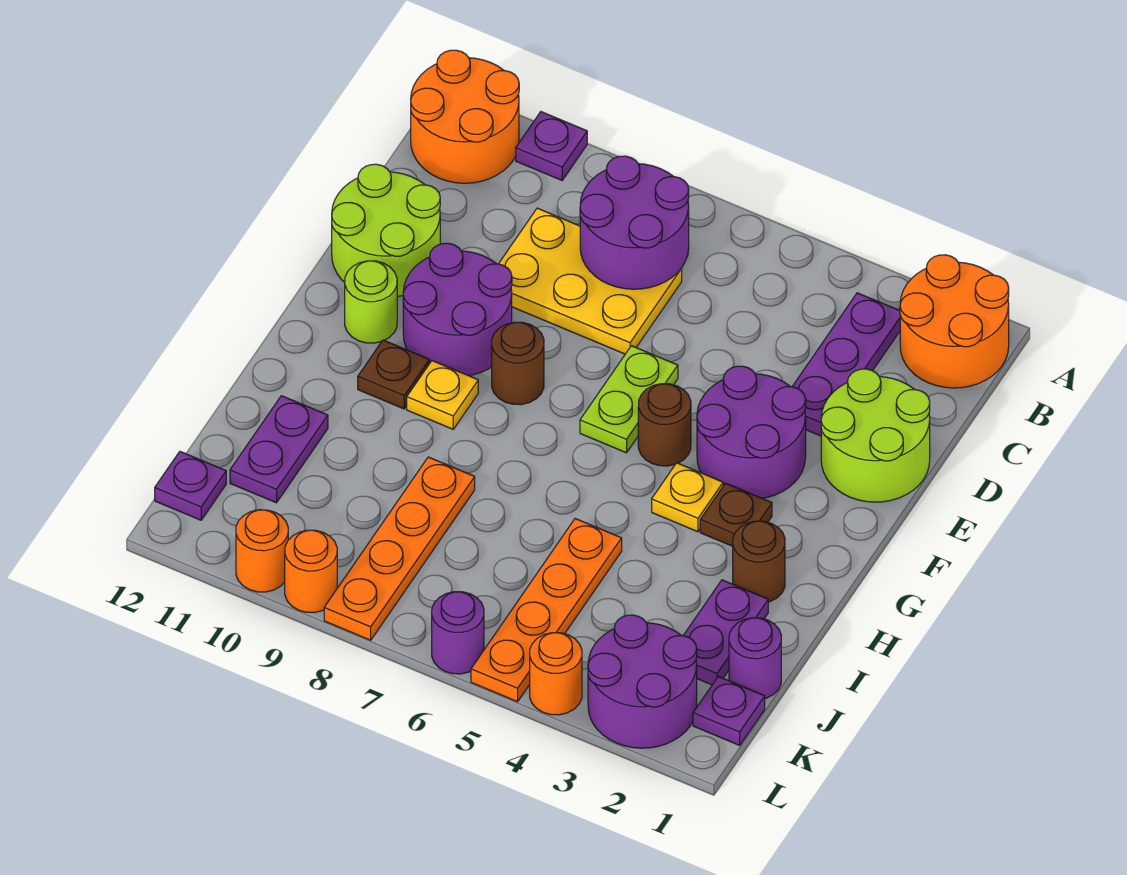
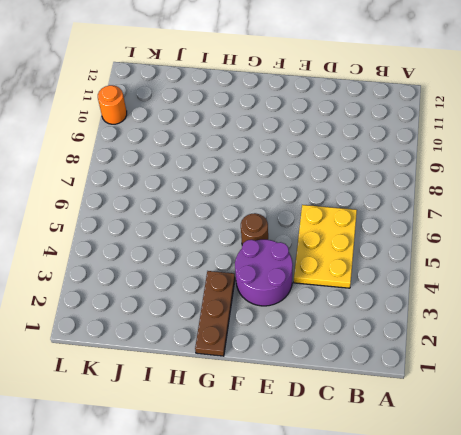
yellow 2x3 plate [294,205,357,288] -> yellow 2x3 plate moved to [499,208,682,354]
brown 1x3 plate [195,271,235,356] -> brown 1x1 plate [700,483,772,546]
none -> orange 2x2 round brick [900,255,1009,388]
none -> purple 1x1 plate [516,112,587,180]
none -> orange 2x2 round brick [411,50,519,183]
none -> purple 1x3 plate [792,293,900,436]

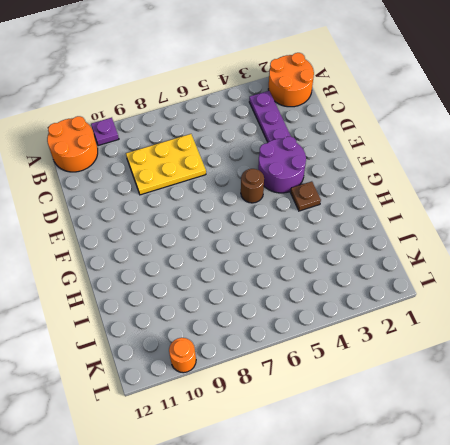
none -> lime 2x2 round brick [821,369,930,502]
none -> lime 2x2 round brick [332,164,440,297]
none -> lime 1x2 plate [580,346,678,453]
none -> purple 2x2 round brick [403,243,512,376]

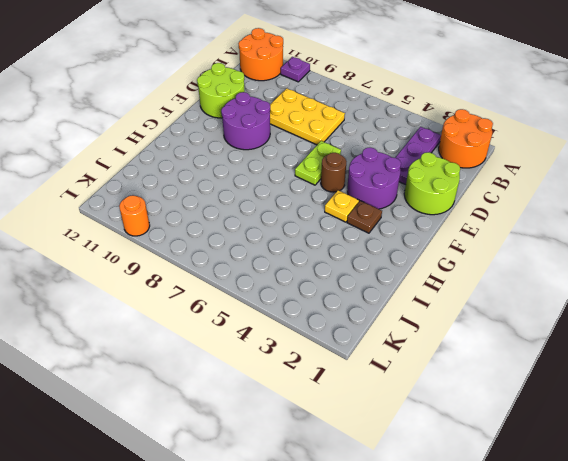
none -> brown 1x1 round brick [492,322,544,405]
none -> lime 1x1 round brick [345,261,397,343]
none -> yellow 1x1 plate [407,361,478,429]
none -> brown 1x1 plate [358,340,429,409]

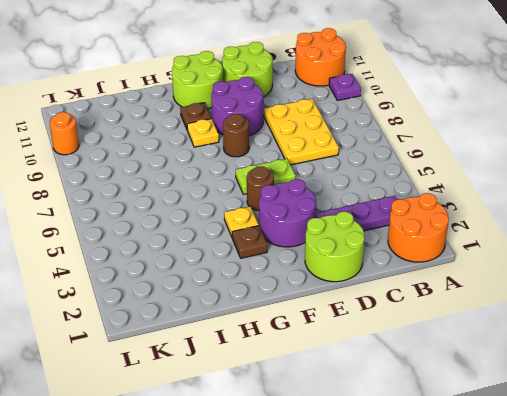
lime 2x2 round brick [172,51,223,109] -> lime 1x1 round brick [345,261,397,343]
none -> brown 1x1 round brick [733,521,785,602]
none -> purple 1x2 plate [683,580,768,685]
none -> orange 1x4 plate [471,519,622,702]
none -> orange 1x4 plate [324,457,475,640]

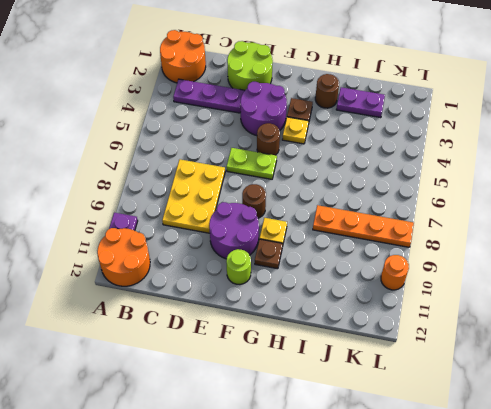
none -> lime 2x2 round brick [332,164,440,297]
none -> orange 1x4 plate [471,519,622,702]
none -> purple 1x2 plate [230,396,328,503]
none -> purple 1x1 round brick [729,618,781,699]

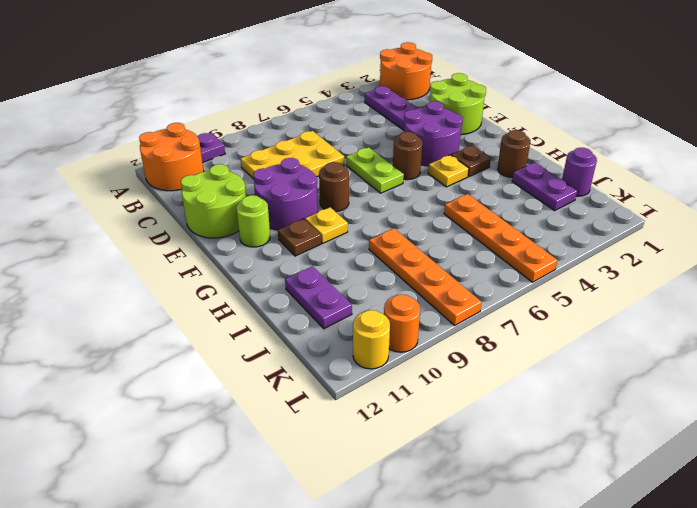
yellow 1x1 round brick [353,310,390,369] -> none
none -> purple 1x1 plate [693,676,765,745]
none -> purple 2x2 round brick [588,615,697,748]
none -> purple 1x1 plate [155,452,226,520]
none -> orange 1x1 round brick [530,633,582,715]

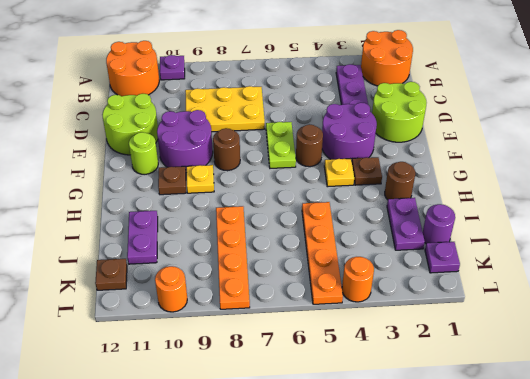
brown 1x1 plate [95,259,127,290] -> purple 1x1 plate [155,452,226,520]
none -> purple 2x2 round brick [588,615,697,748]
none -> purple 1x1 round brick [432,592,484,674]
none -> orange 1x1 round brick [285,530,337,613]
none -> purple 2x2 round brick [580,156,689,289]

